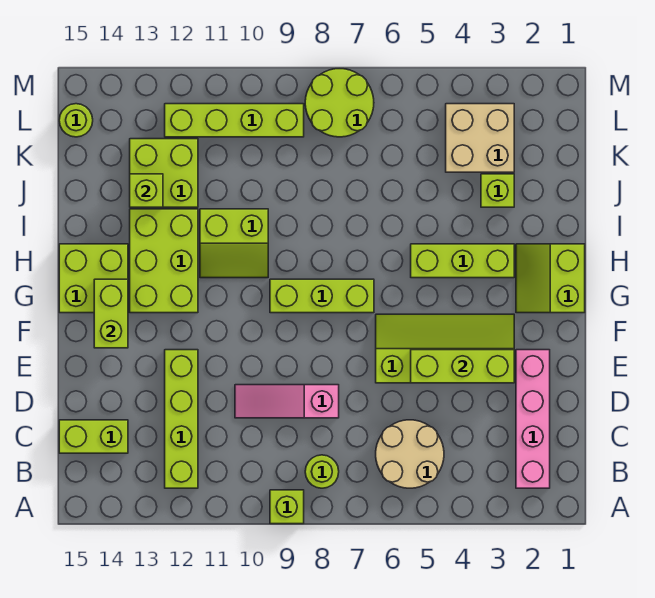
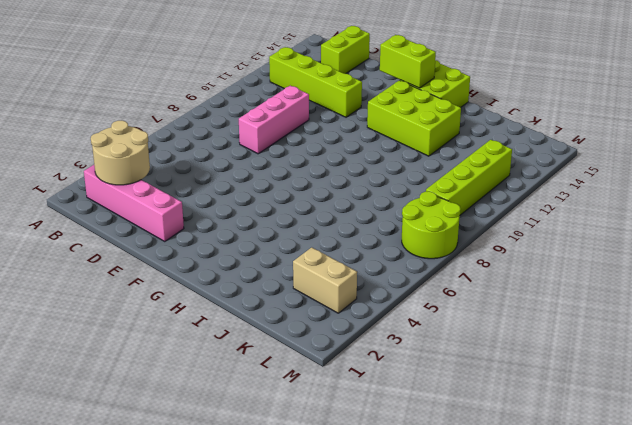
tan 2x2 round brick [91,121,150,185] -> tan 2x2 round brick moved to [376,420,444,488]
pink 1x3 brick [239,86,309,154] -> pink 1x3 slope [235,385,339,418]
tan 1x2 brick [293,247,357,313] -> tan 2x2 brick [446,104,514,172]
none -> lime 1x1 brick [270,490,304,524]
none -> lime 1x1 round brick [305,455,339,488]
none -> lime 2x4 slope [376,314,514,383]

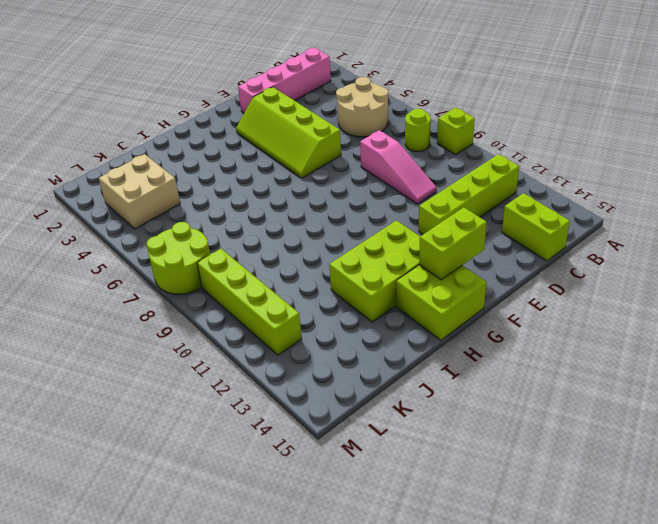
none -> lime 2x2 slope [516,244,585,313]
none -> lime 1x3 brick [270,279,374,313]
none -> lime 1x3 brick [411,244,514,278]

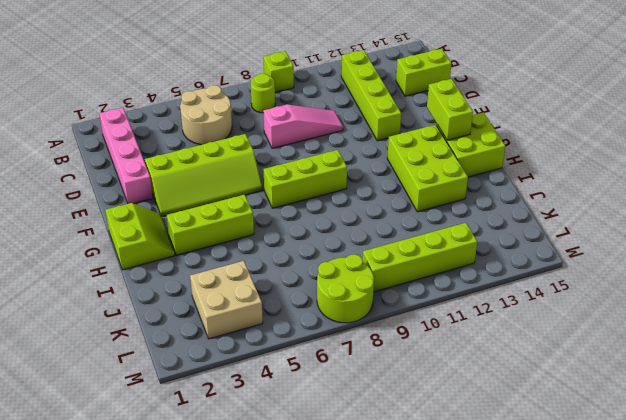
none -> lime 2x2 slope [200,209,268,278]
none -> lime 1x1 brick [481,174,514,207]
none -> lime 2x2 brick [130,139,198,207]

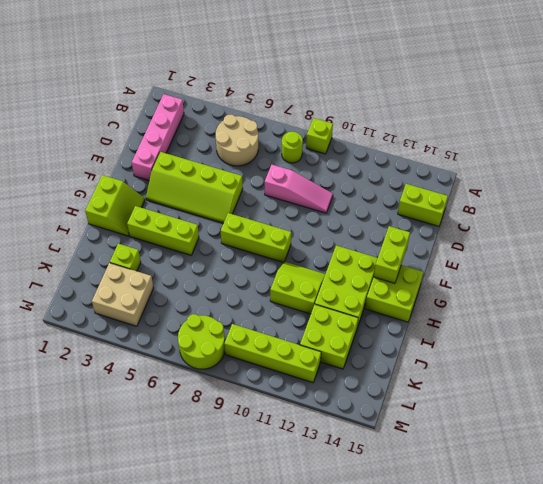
none -> lime 1x4 brick [165,350,198,488]
none -> lime 1x1 round brick [59,104,93,137]
none -> lime 1x3 brick [411,350,514,383]

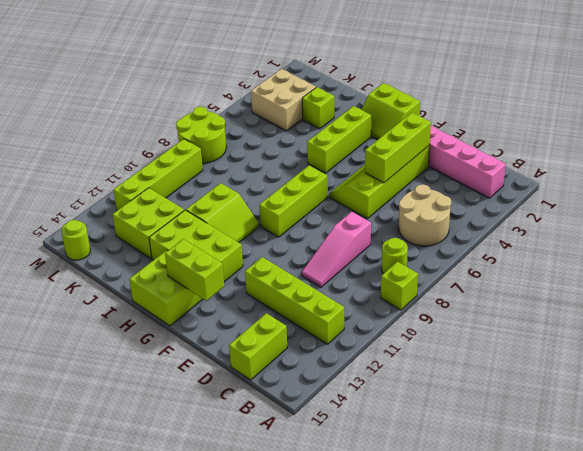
none -> lime 1x1 brick [130,174,163,207]

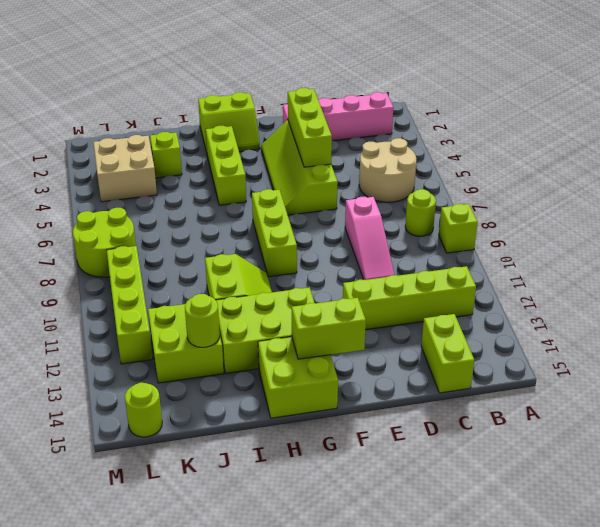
lime 1x1 round brick [185,294,220,347] -> lime 1x1 brick [130,174,163,207]

